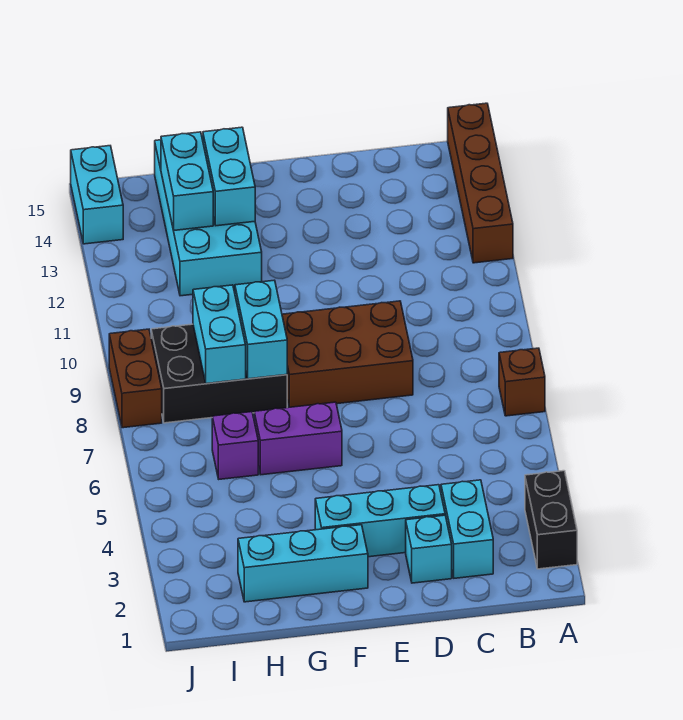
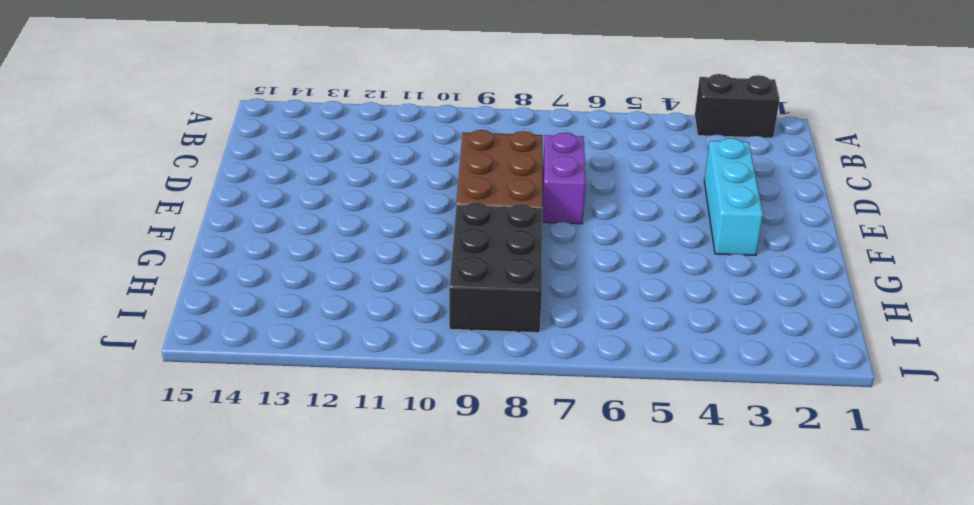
purple 1x2 brick [542,133,586,224] -> purple 1x2 brick moved to [254,402,342,475]
none -> brown 1x1 brick [499,348,545,416]
none -> brown 1x4 brick [448,103,513,263]
none -> cyan 1x2 brick [441,480,493,578]

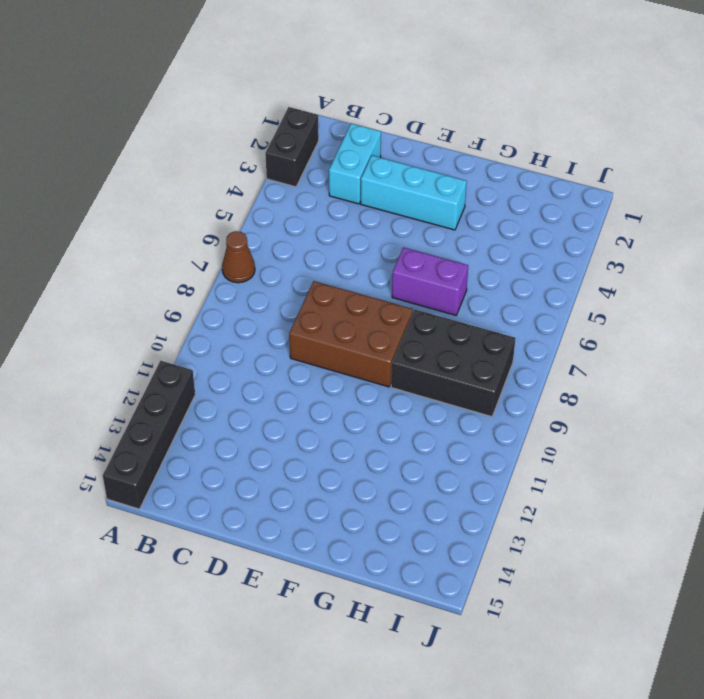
brown 1x1 cone [222,231,255,283] -> brown 1x1 brick [499,348,545,416]
black 1x4 brick [103,361,195,509] -> brown 1x4 brick [448,103,513,263]
none -> cyan 1x1 brick [406,515,452,583]
none -> cyan 1x3 brick [238,525,368,602]
none -> cyan 2x4 brick [155,135,262,296]

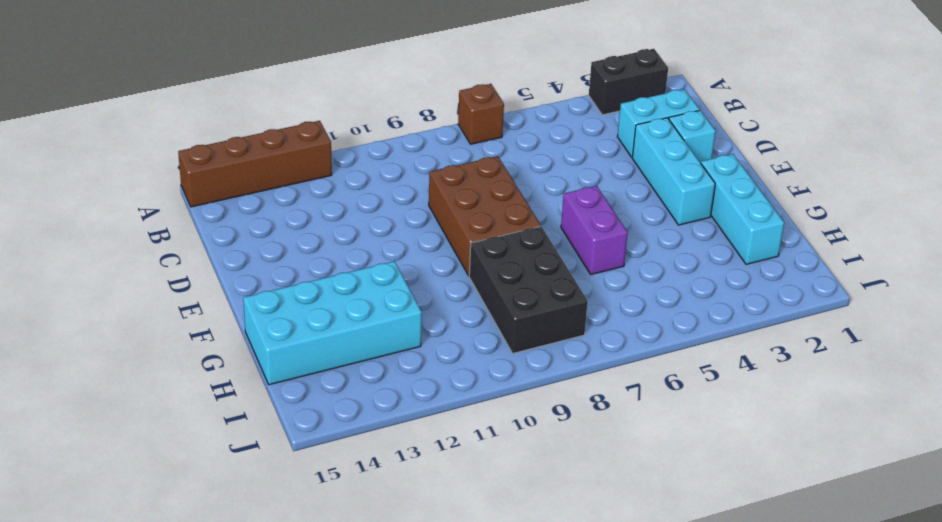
none -> purple 1x1 brick [212,412,258,479]
none -> brown 1x2 brick [109,329,162,428]
none -> cyan 1x2 brick [71,146,123,244]

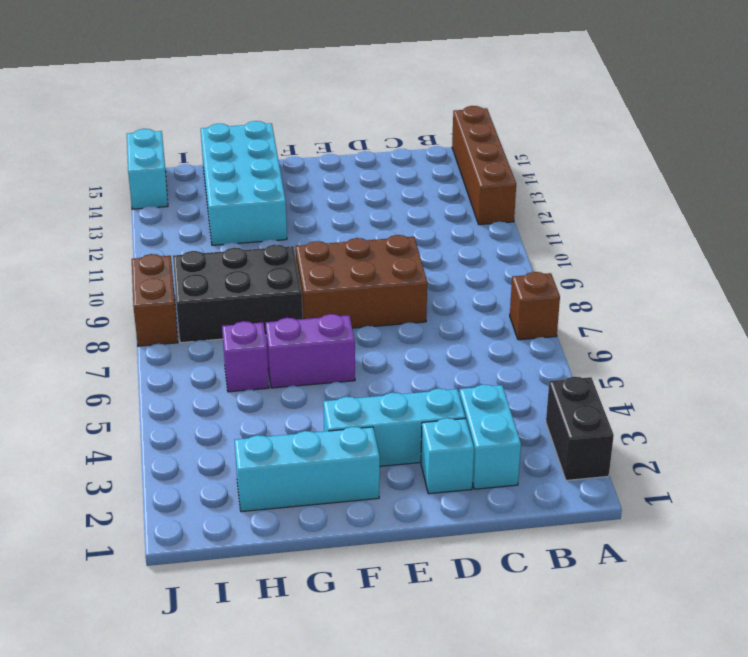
none -> cyan 1x2 brick [235,280,287,379]
none -> cyan 1x2 brick [203,127,255,226]
none -> cyan 1x2 brick [193,285,246,384]

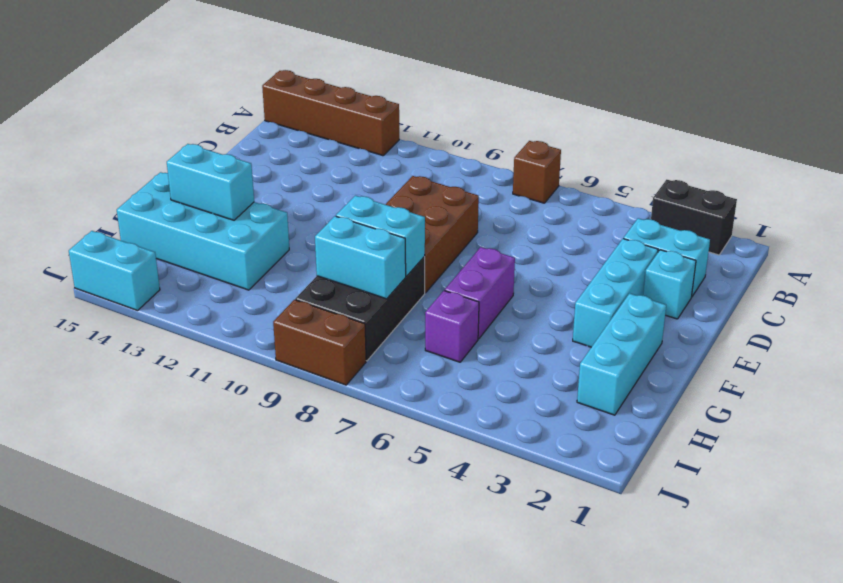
none -> cyan 1x2 brick [161,132,213,230]

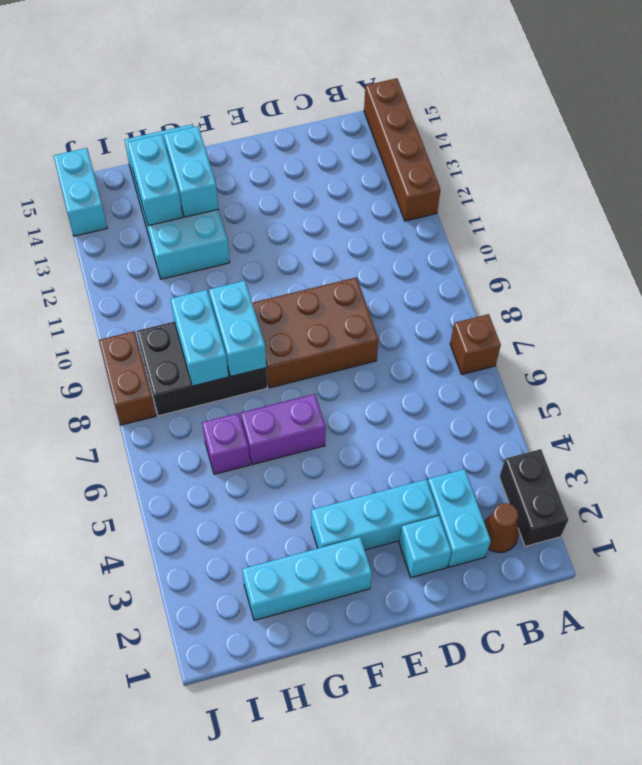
brown 1x1 cone [484,503,519,553] -> none

